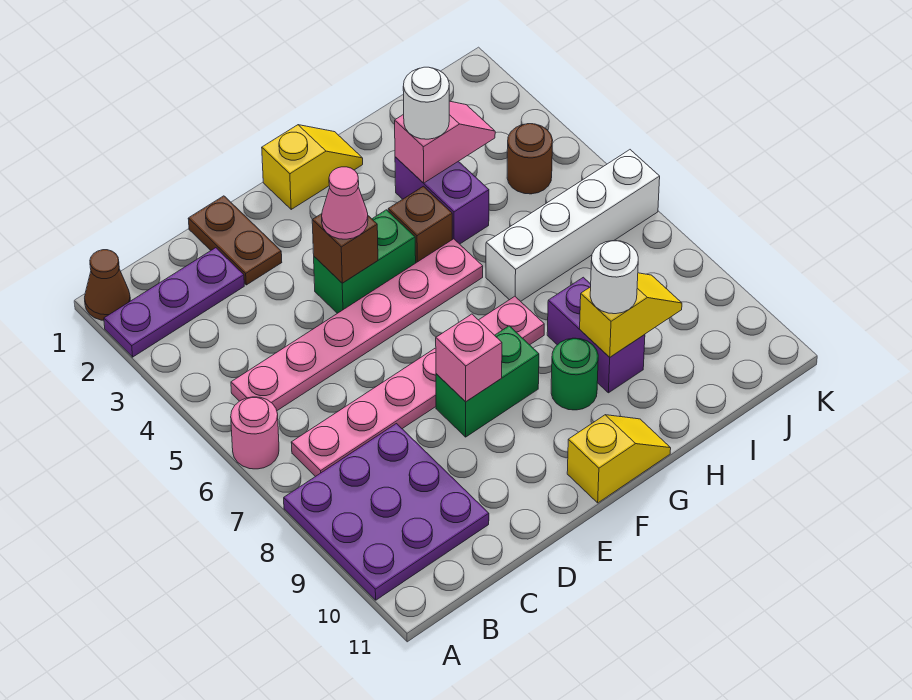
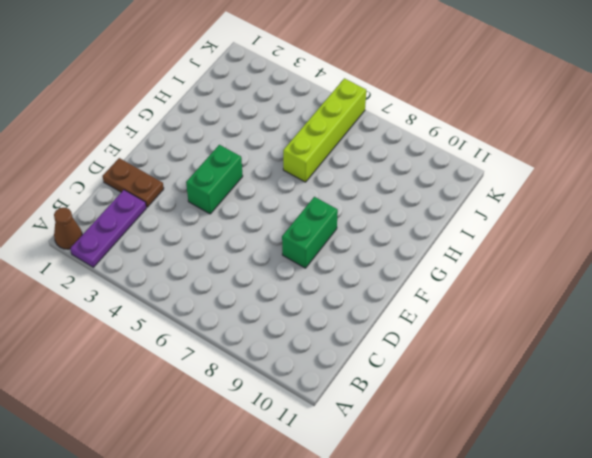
lime 1x4 brick [283,78,366,182] -> white 1x4 brick [486,150,660,301]
none -> pink 1x1 round brick [231,397,279,469]
none -> purple 3x3 plate [284,424,489,600]
none -> pink 1x6 plate [231,239,483,410]

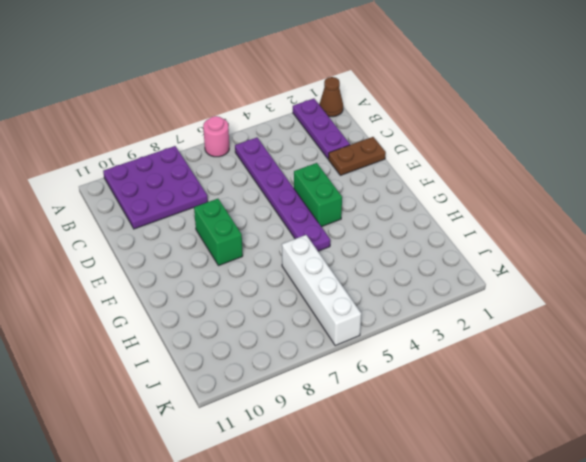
purple 1x6 plate [235,138,330,251] -> pink 1x6 plate [231,239,483,410]
none -> pink 1x6 plate [291,296,544,477]
none -> yellow 1x2 slope [262,125,363,209]
none -> yellow 1x2 slope [567,415,671,503]

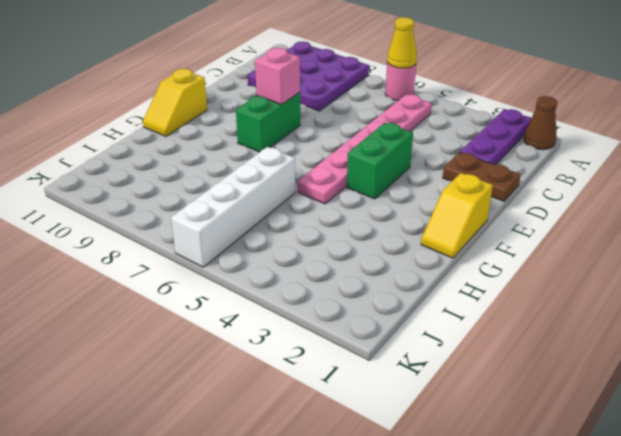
yellow 1x1 cone [387,17,417,68] -> none
none -> pink 1x6 plate [291,296,544,477]
none -> brown 1x1 brick [388,186,452,263]
none -> green 1x1 round brick [551,338,598,410]

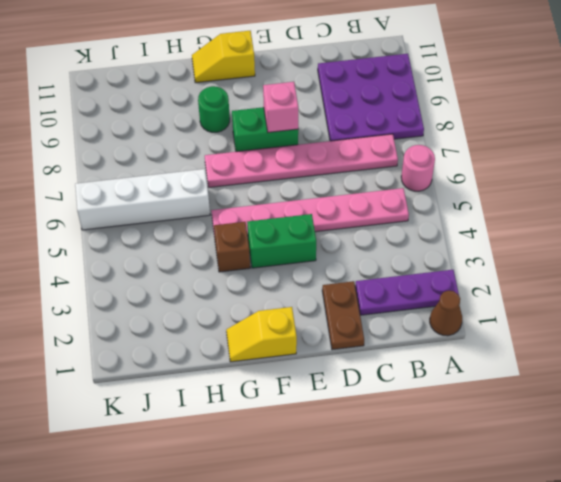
none -> purple 1x2 brick [395,157,489,244]
none -> purple 1x2 brick [547,277,645,393]
none -> brown 1x1 round brick [507,124,553,194]

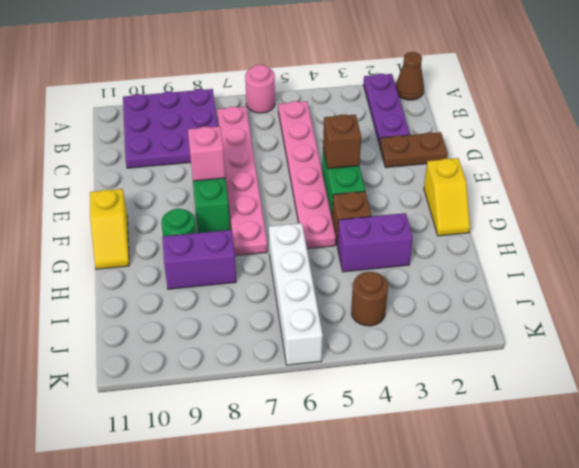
none -> pink 1x2 slope [395,101,495,183]
none -> yellow 1x2 slope [580,273,682,357]
none -> pink 1x1 cone [322,167,368,239]

